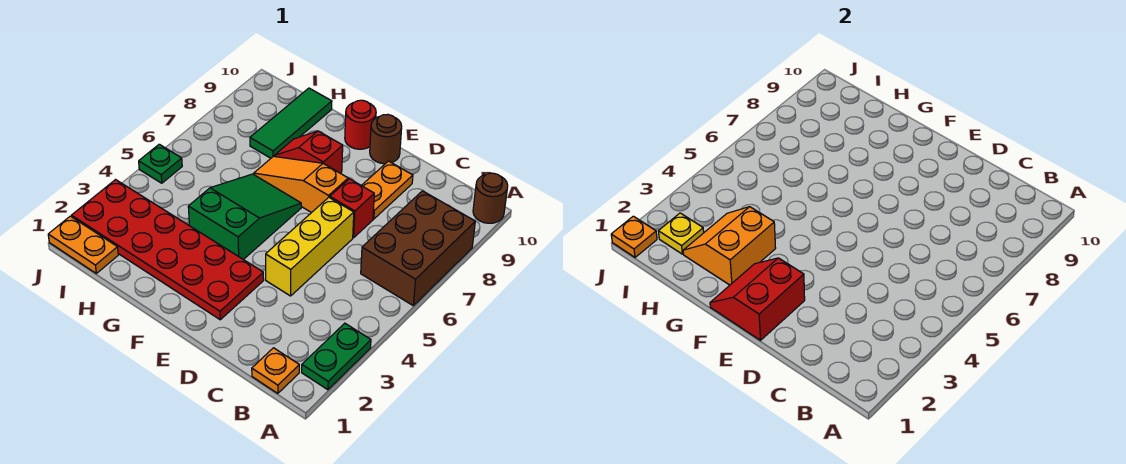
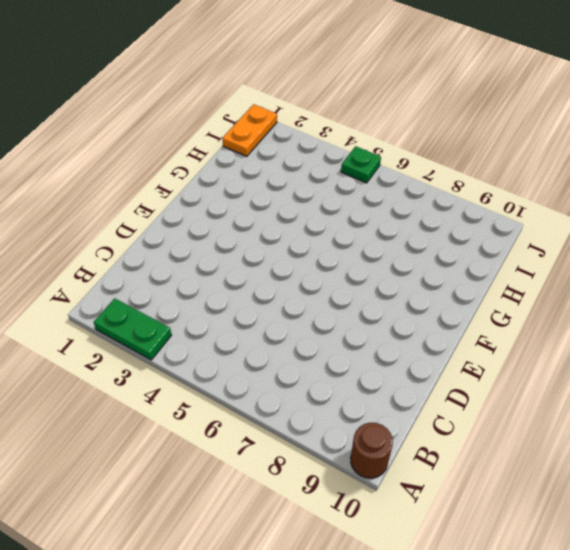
none -> brown 2x3 brick [361,191,475,305]
none -> orange 1x1 plate [252,348,299,393]
none -> yellow 1x3 brick [266,197,354,296]

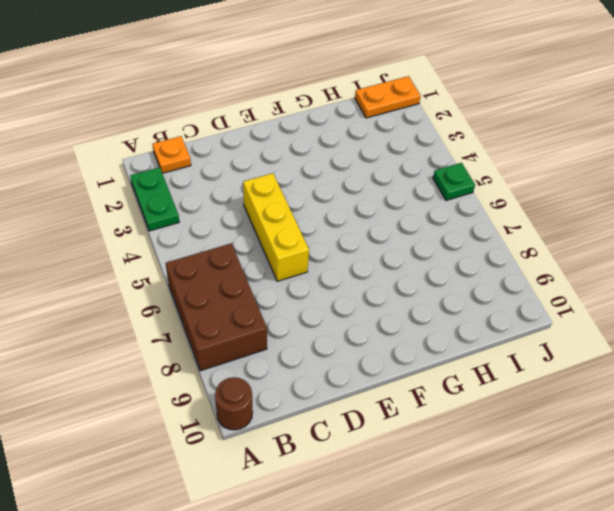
none -> red 1x1 brick [330,179,374,238]
none -> orange 1x2 plate [361,161,413,219]
none -> red 2x6 plate [71,180,264,320]

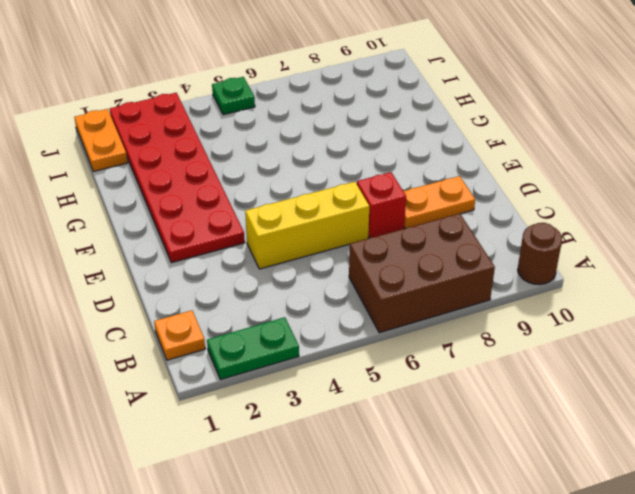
none -> orange 1x3 slope [254,156,348,213]
none -> brown 1x1 round brick [370,114,402,164]
none -> green 2x3 slope [188,174,301,260]

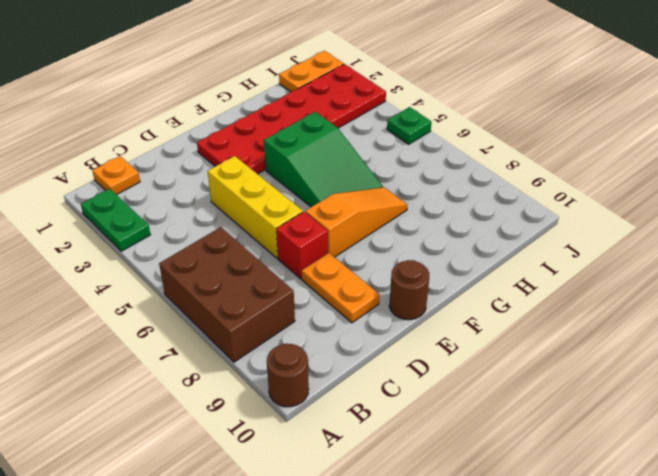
none -> red 1x2 slope [274,131,343,173]
none -> red 1x1 round brick [345,100,376,149]
none -> green 1x3 tile [250,88,332,158]

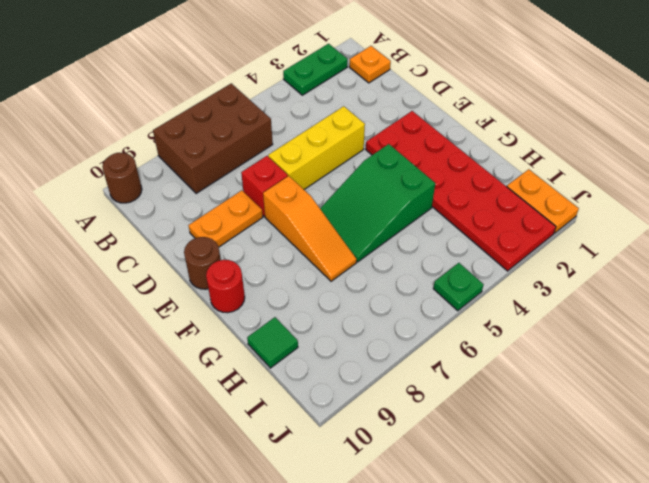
green 1x1 tile [247,317,298,368] -> green 1x3 tile [250,88,332,158]
none -> red 1x2 slope [274,131,343,173]
none -> red 2x2 slope [710,258,805,340]
none -> orange 2x2 slope [683,207,776,285]

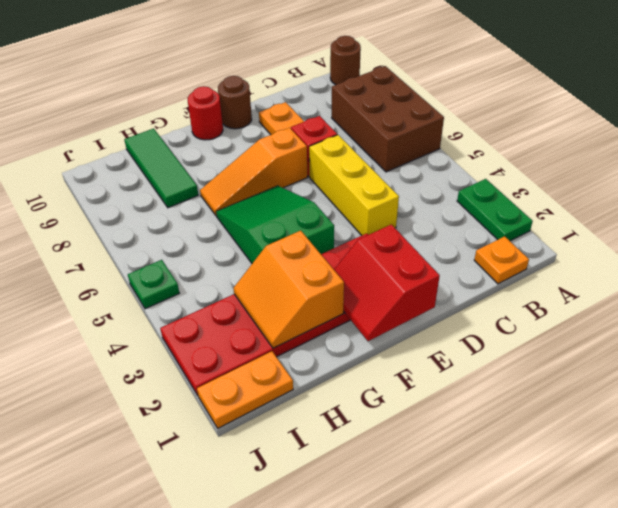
none -> red 1x2 slope [274,131,343,173]
none -> yellow 1x1 plate [658,213,704,254]
none -> orange 1x1 plate [611,216,657,257]

